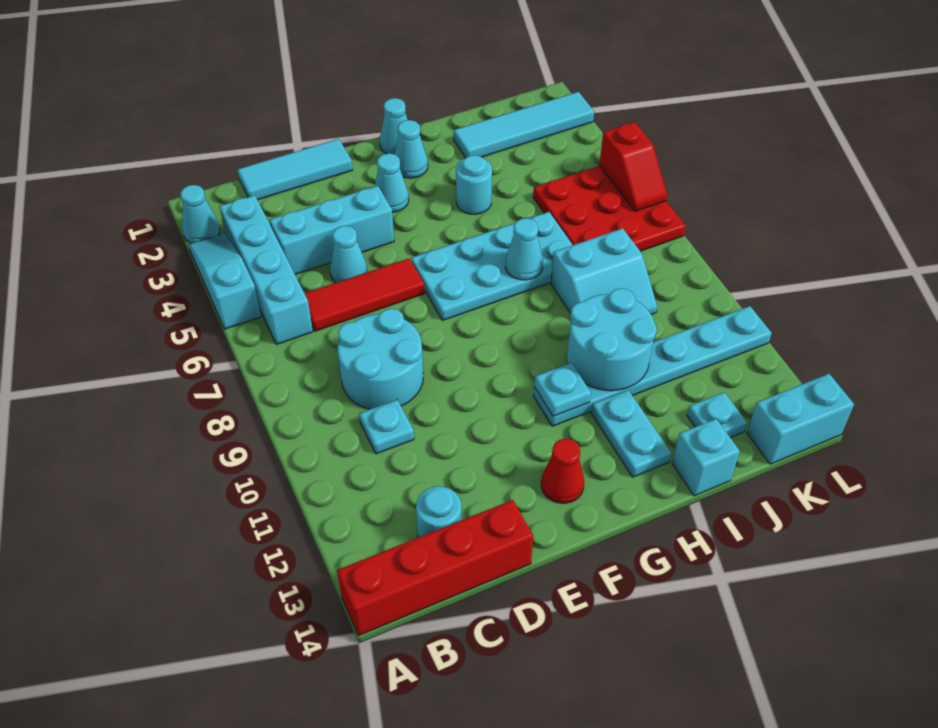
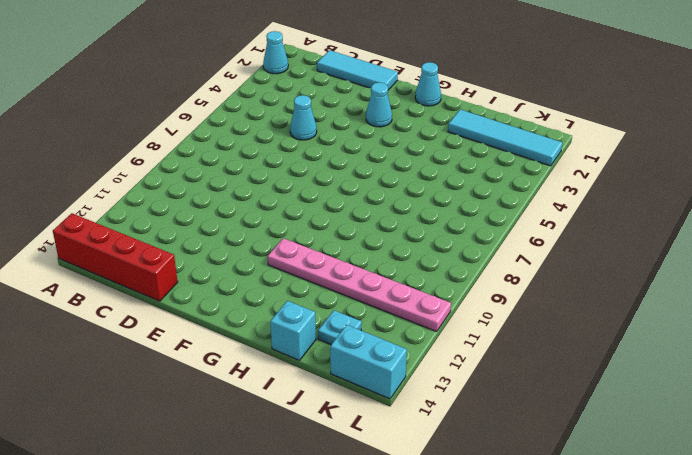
pink 1x6 plate [267,238,451,332] -> cyan 1x6 plate [534,306,772,426]
none -> cyan 1x3 slope [189,233,261,329]
none -> cyan 1x4 brick [219,195,313,344]
none -> cyan 1x3 brick [270,186,394,274]

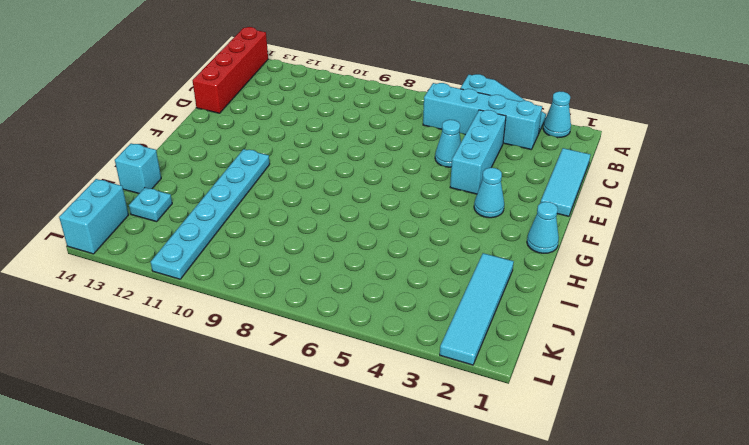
none -> red 1x3 tile [304,259,425,331]
none -> cyan 2x2 round brick [337,309,423,409]
none -> cyan 1x1 plate [359,400,414,454]

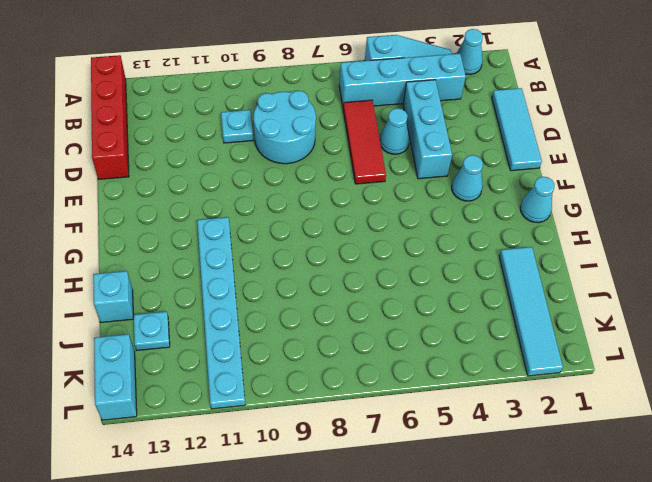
none -> cyan 1x1 round brick [416,486,461,537]
none -> cyan 2x4 plate [411,212,572,320]
none -> red 1x1 cone [541,439,584,503]

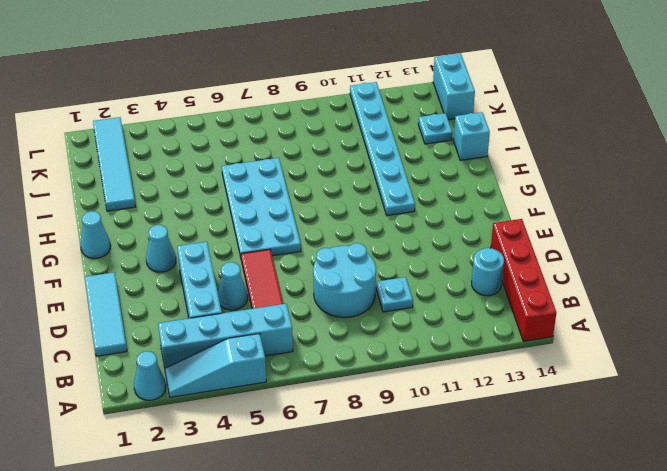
none -> red 1x1 cone [541,439,584,503]
none -> cyan 1x1 cone [395,120,428,178]
none -> cyan 1x1 round brick [456,155,492,214]

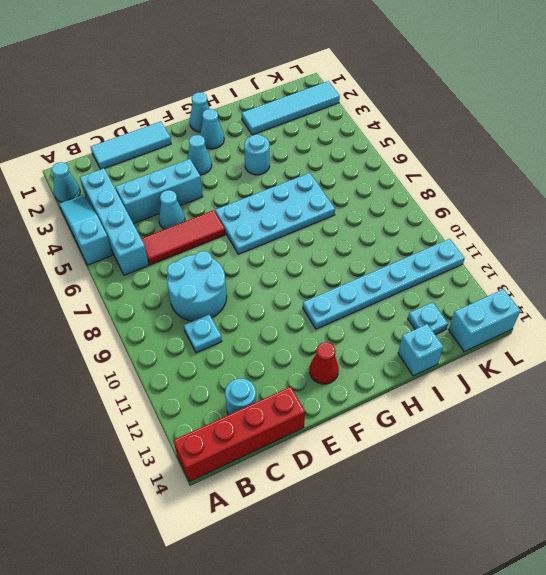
none -> cyan 1x2 plate [591,390,671,477]
none -> cyan 2x2 slope [551,228,657,314]
none -> red 3x3 plate [533,166,686,251]

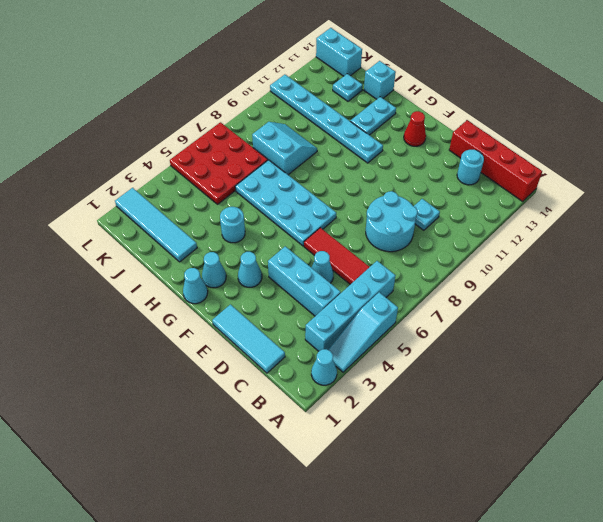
none -> cyan 1x1 plate [534,363,591,416]
none -> cyan 1x1 cone [505,218,543,280]
none -> cyan 2x2 round brick [567,288,657,391]

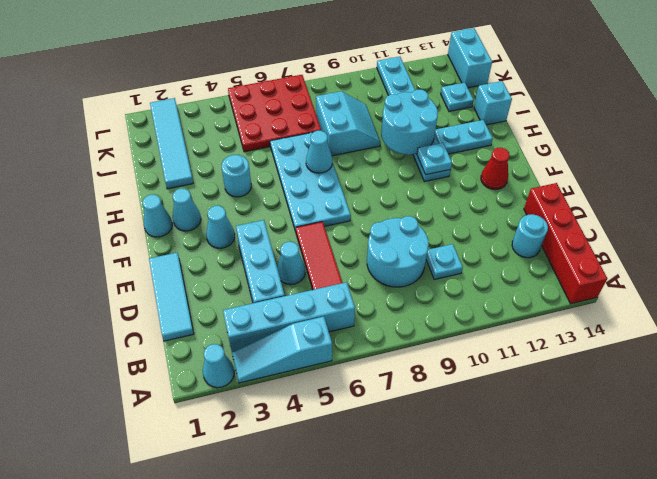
none -> red 1x2 slope [599,122,667,211]

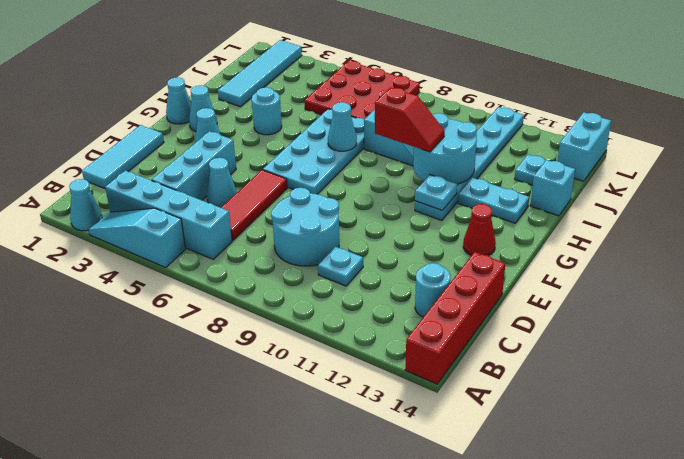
red 1x2 slope [375,87,445,152] -> red 1x2 slope moved to [599,122,667,211]

